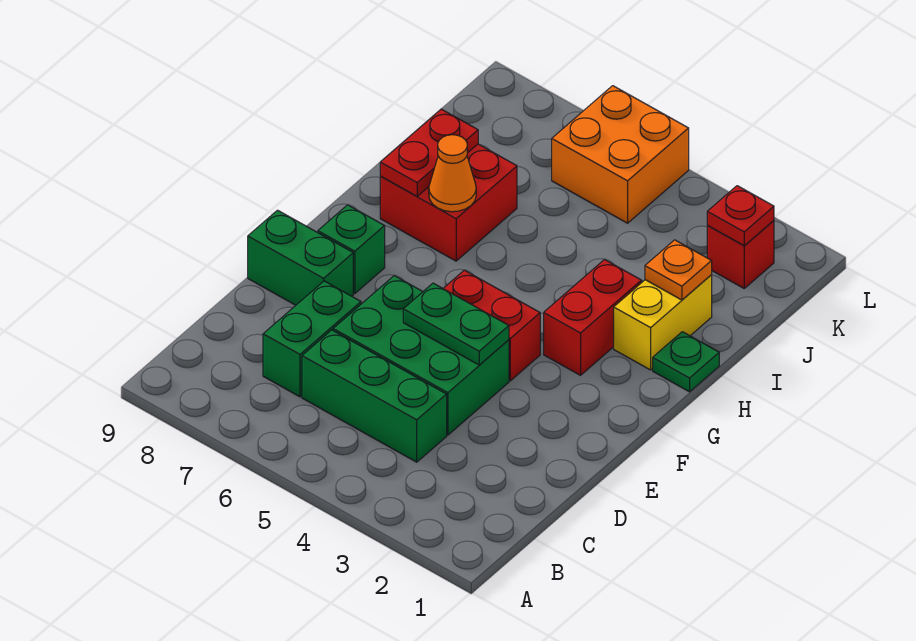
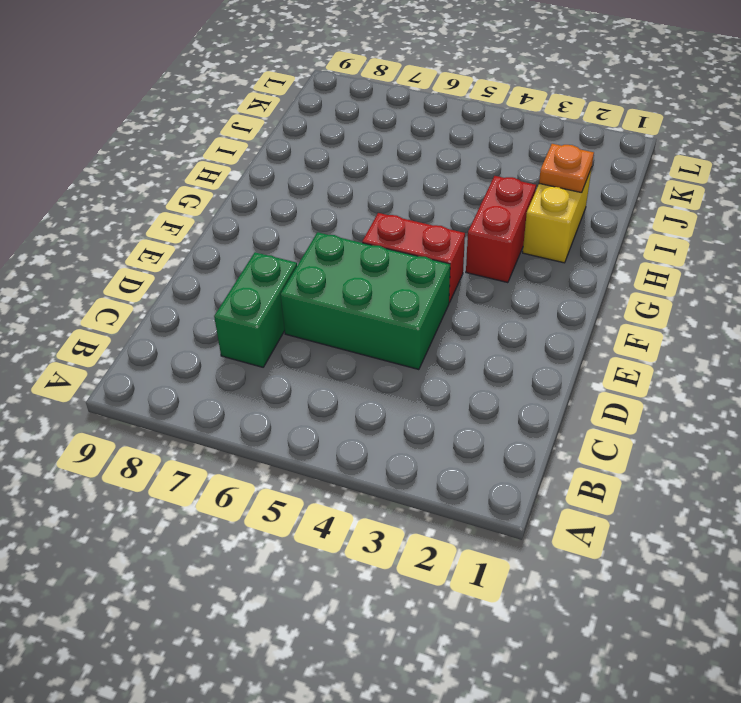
none -> green 1x3 brick [302,330,447,462]
none -> green 1x2 brick [248,210,353,305]
none -> green 1x1 brick [318,205,385,294]

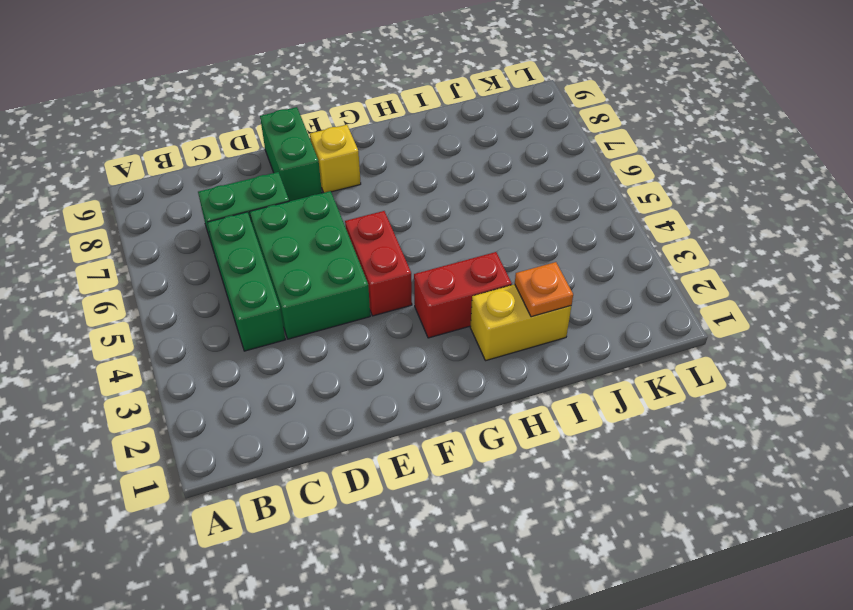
yellow 1x1 brick [310,125,361,193] -> green 1x1 brick [318,205,385,294]
none -> green 1x1 plate [653,332,719,392]
none -> red 2x2 brick [380,144,517,261]
none -> red 1x1 brick [707,221,774,288]

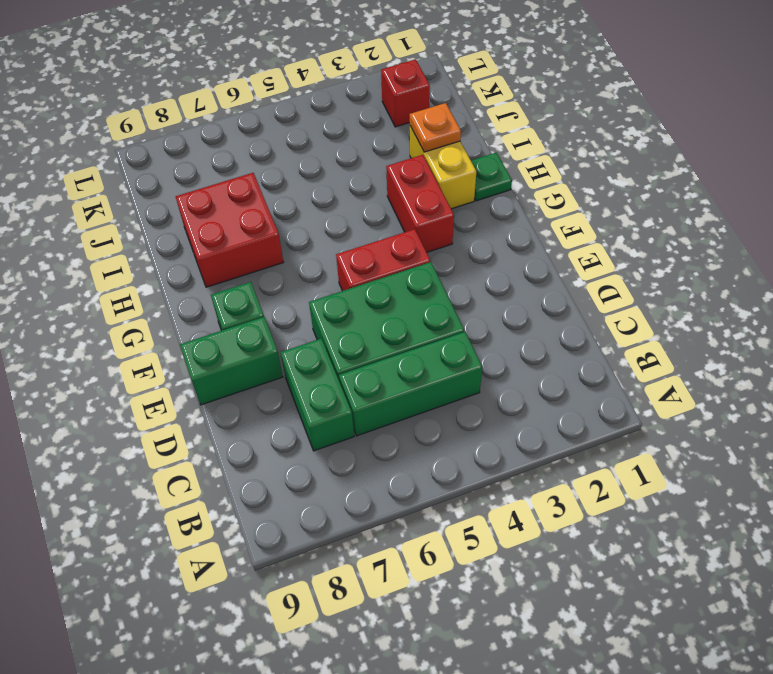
none -> orange 2x2 brick [552,86,689,223]
none -> green 1x2 plate [403,283,509,365]
none -> orange 1x1 cone [429,135,476,212]

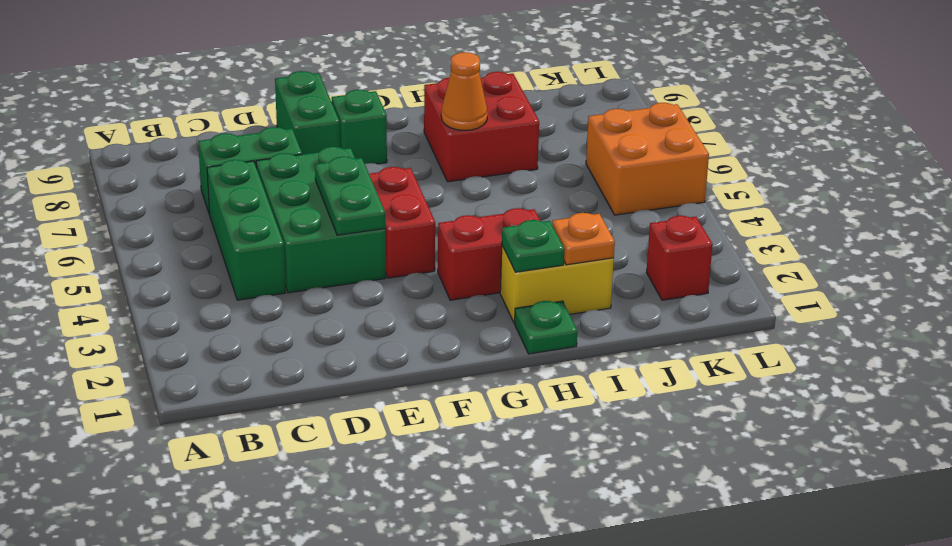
green 1x1 plate [502,220,564,272] -> none
none -> red 1x2 plate [380,109,478,196]
none -> red 1x1 plate [707,186,774,246]

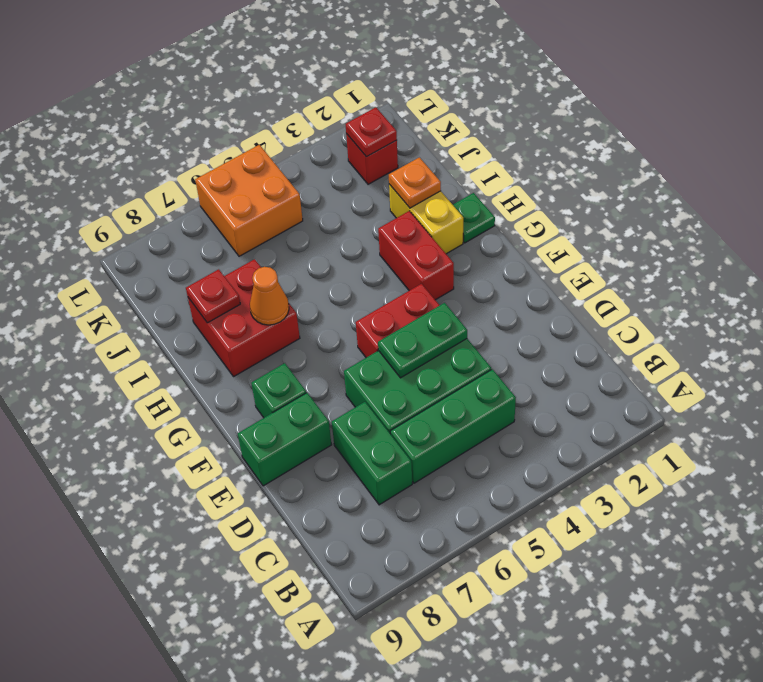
red 1x1 plate [186,269,240,323] -> red 1x2 plate [380,109,478,196]

